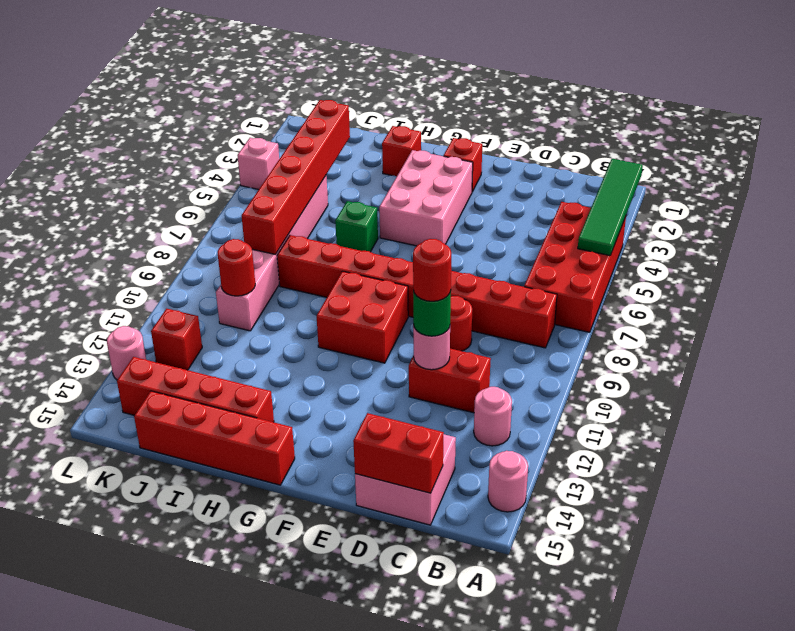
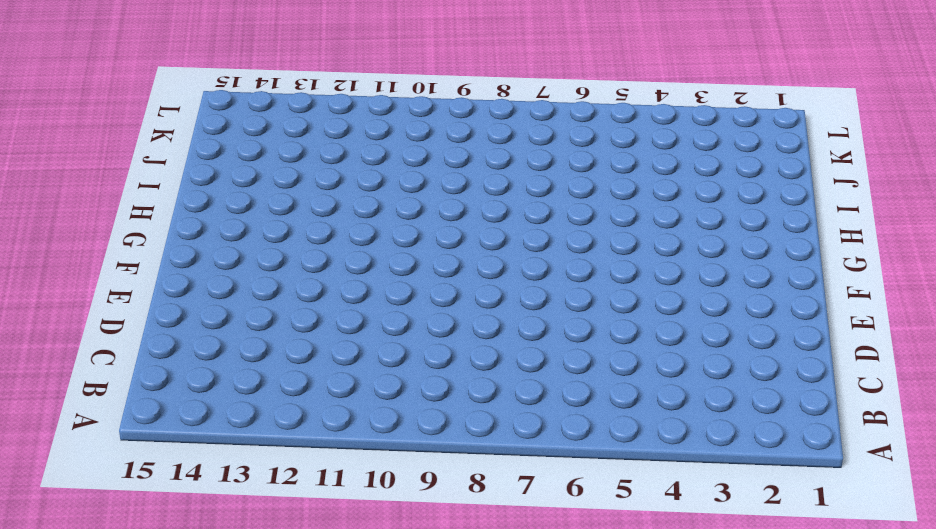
none -> red 2x4 brick [524,202,626,332]
none -> pink 1x1 round brick [488,451,528,512]
none -> red 1x8 brick [277,235,557,348]

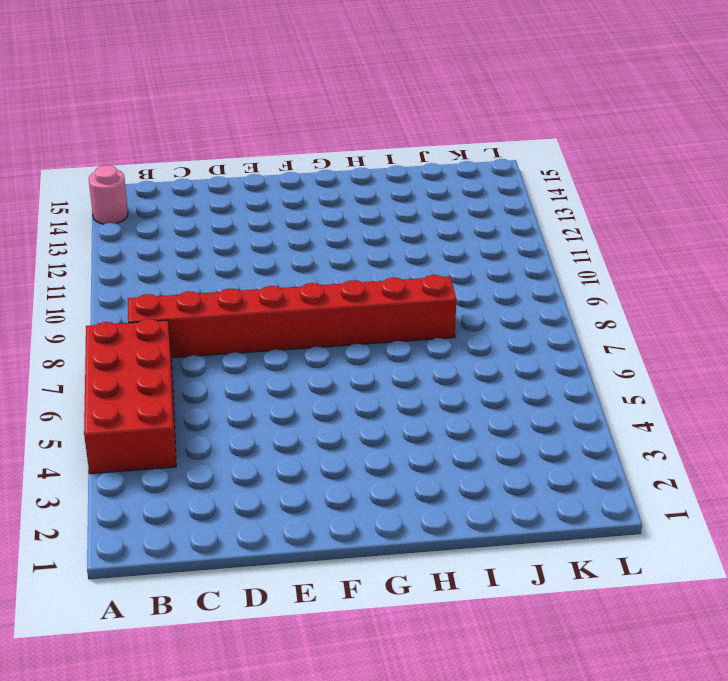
none -> pink 1x1 round brick [474,387,512,446]
none -> red 1x2 brick [409,349,491,413]
none -> pink 2x2 brick [355,434,456,525]

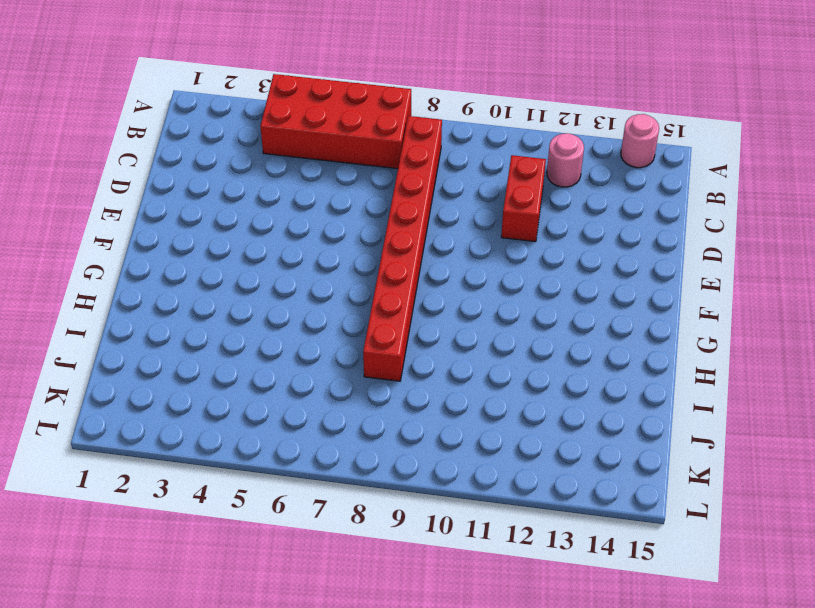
none -> pink 2x2 brick [355,434,456,525]
none -> red 1x1 round brick [450,296,472,351]
none -> red 1x1 brick [444,138,482,192]

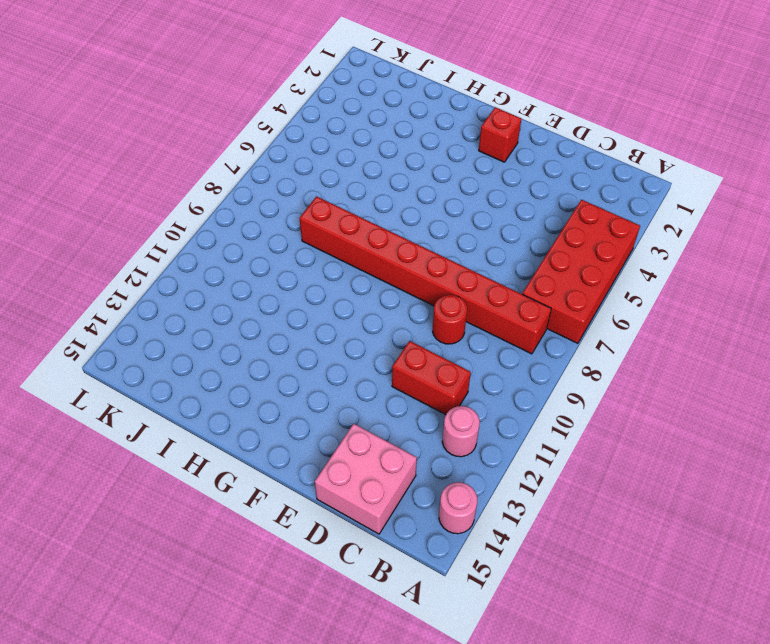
none -> pink 2x3 brick [379,150,473,246]
none -> red 2x2 brick [317,271,408,363]
none -> red 1x4 brick [134,391,295,485]

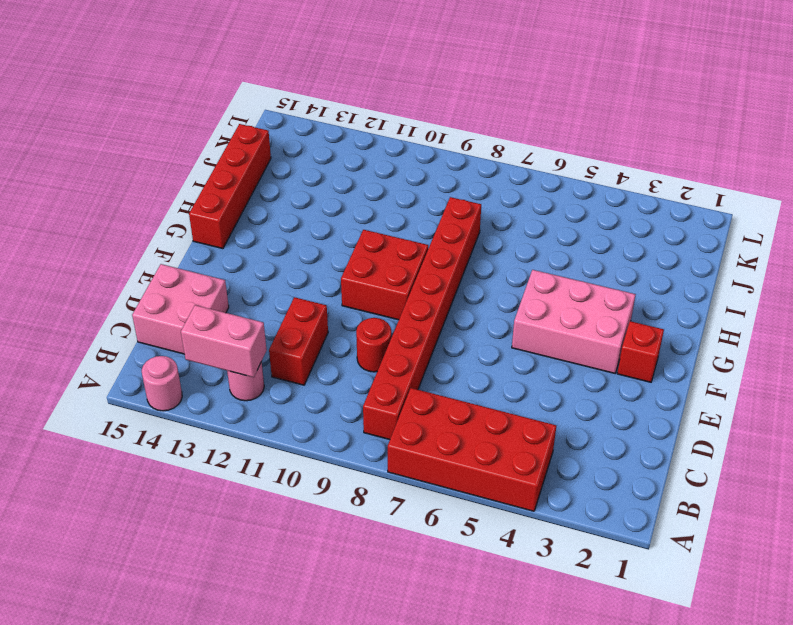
pink 1x2 brick [181,305,267,377] -> none
none -> red 1x1 brick [382,126,421,176]
none -> green 1x1 brick [335,201,378,252]
none -> red 1x4 brick [117,357,274,422]

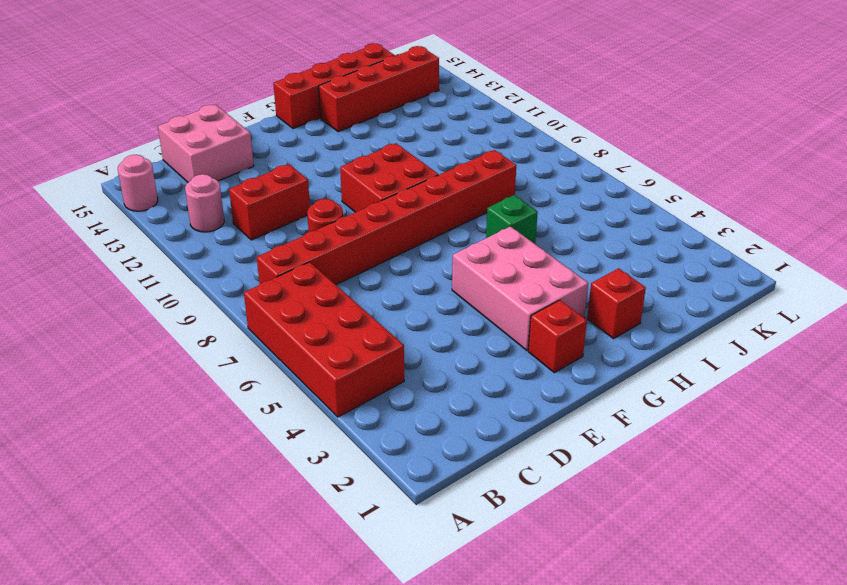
none -> pink 1x6 brick [216,176,328,331]
none -> red 1x1 brick [151,309,202,370]
none -> pink 1x1 brick [237,138,279,190]

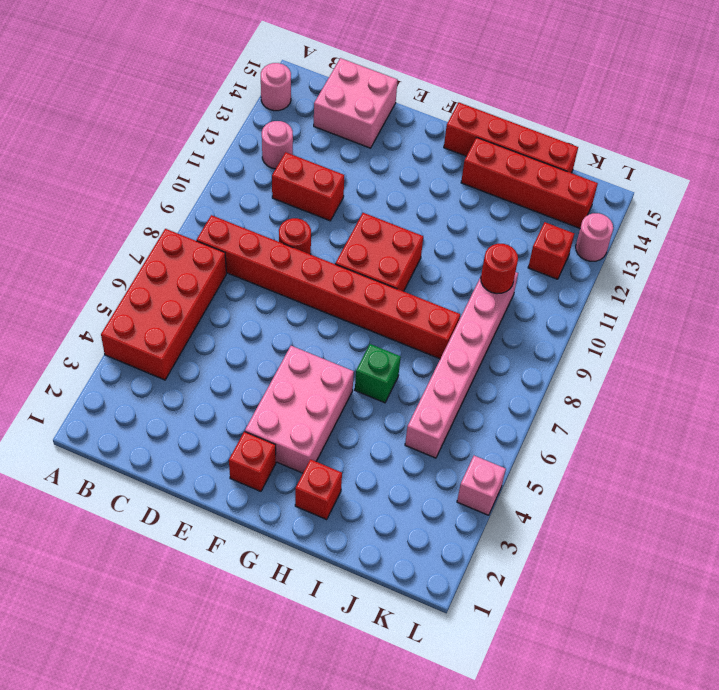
none -> green 1x4 tile [578,159,643,256]
none -> red 1x2 brick [353,413,444,493]
none -> pink 1x1 round brick [413,324,450,370]

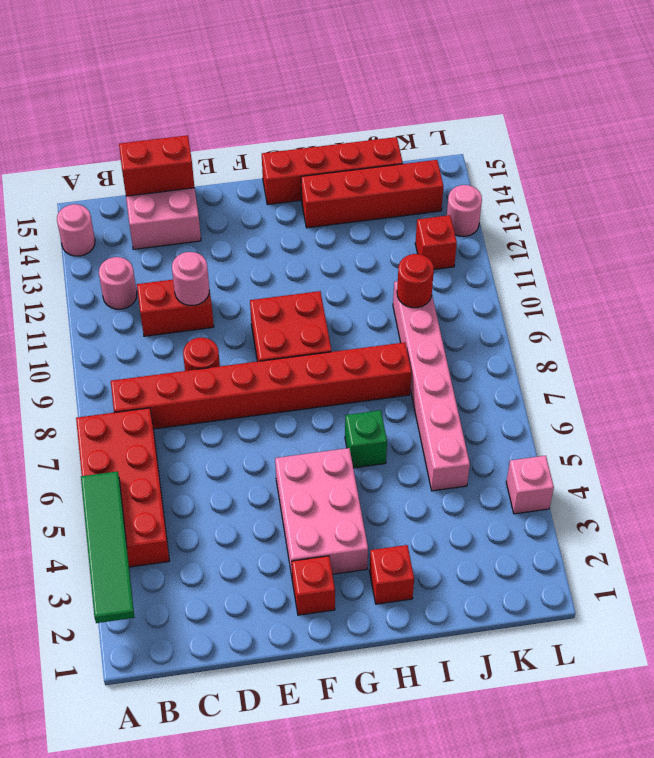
none -> red 1x6 brick [242,100,350,255]
none -> green 1x1 round brick [413,291,451,336]
none -> red 1x1 round brick [413,239,451,301]

